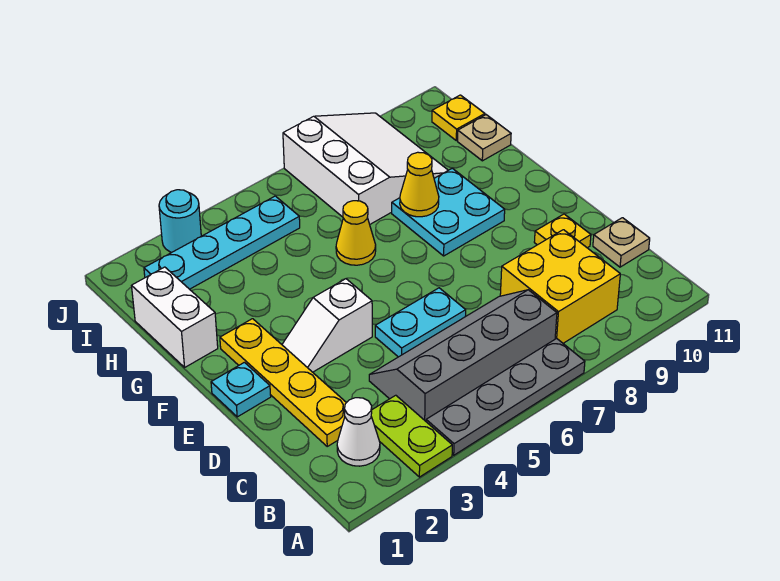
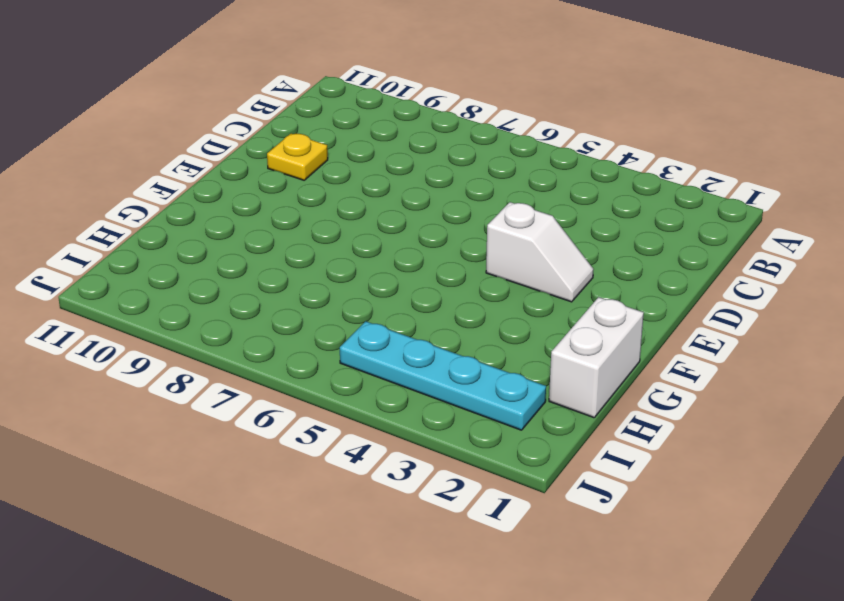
none -> lime 1x2 plate [371,395,452,477]
none -> grey 1x4 plate [426,338,585,455]
none -> white 1x1 cone [337,398,380,466]

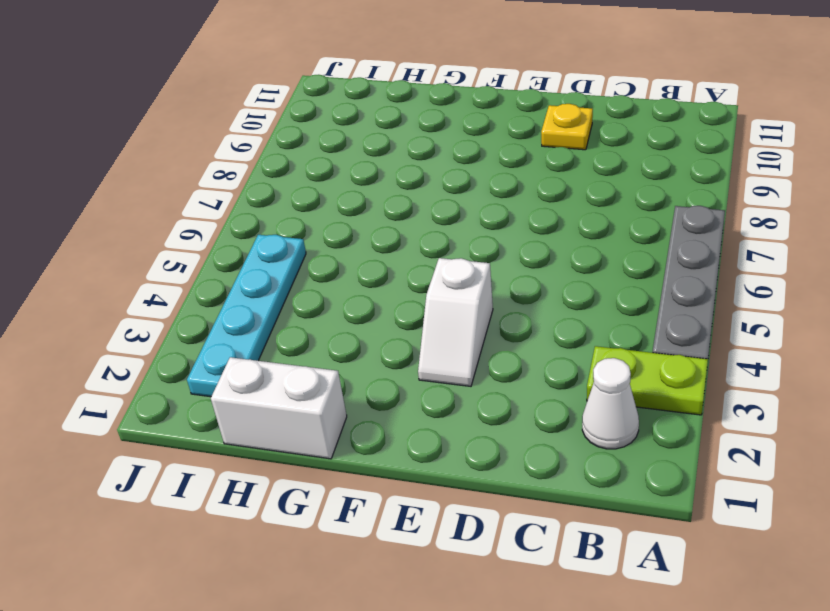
none -> grey 2x4 slope [369,290,557,421]
none -> yellow 2x2 brick [500,230,620,343]
none -> yellow 1x4 plate [220,319,346,446]

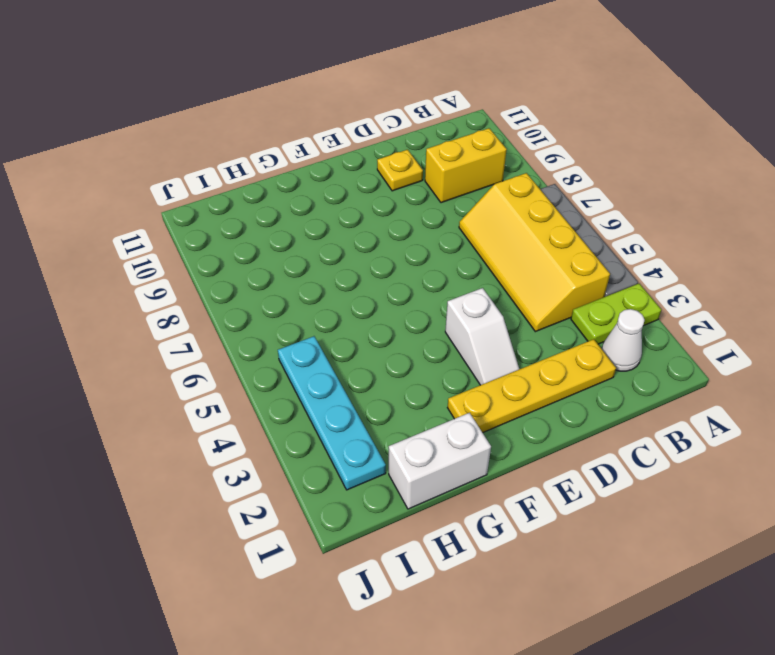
yellow 2x4 slope [459,173,610,332] -> grey 2x4 slope [369,290,557,421]
yellow 1x2 brick [425,128,507,203] -> yellow 2x2 brick [500,230,620,343]
none -> tan 1x1 plate [593,218,650,267]
none -> cyan 1x2 plate [375,288,466,357]
none -> cyan 1x1 plate [211,362,271,417]

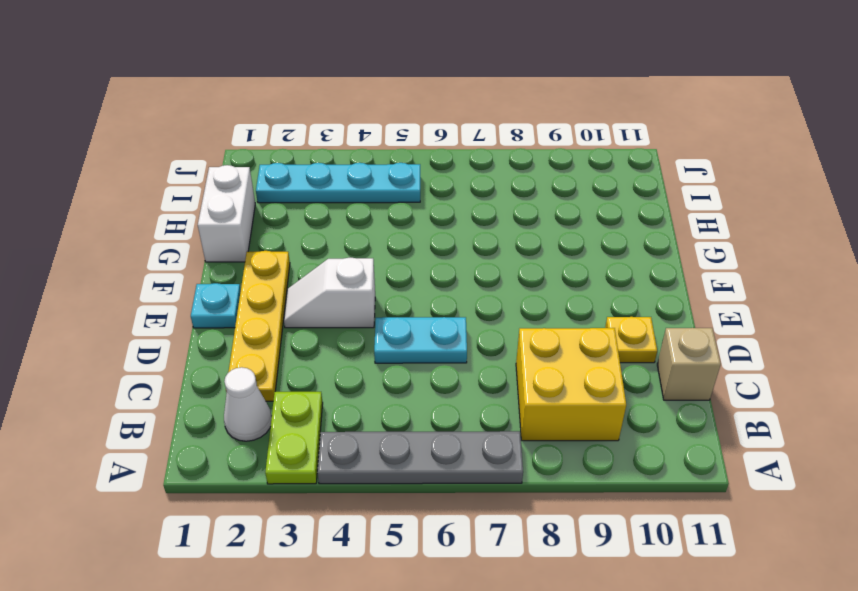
tan 1x1 brick [657,328,721,400] -> tan 1x1 plate [593,218,650,267]
none -> grey 2x4 slope [369,290,557,421]
none -> cyan 2x2 plate [392,168,505,256]
none -> yellow 1x1 cone [336,201,376,265]

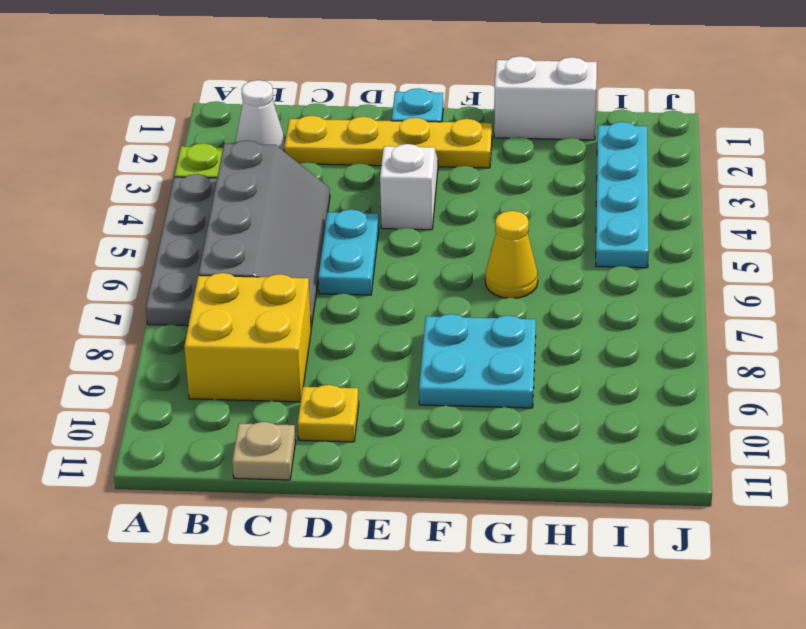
none -> white 3x3 slope [283,113,448,224]
none -> tan 1x1 plate [458,115,511,161]
none -> yellow 1x1 plate [432,95,485,141]

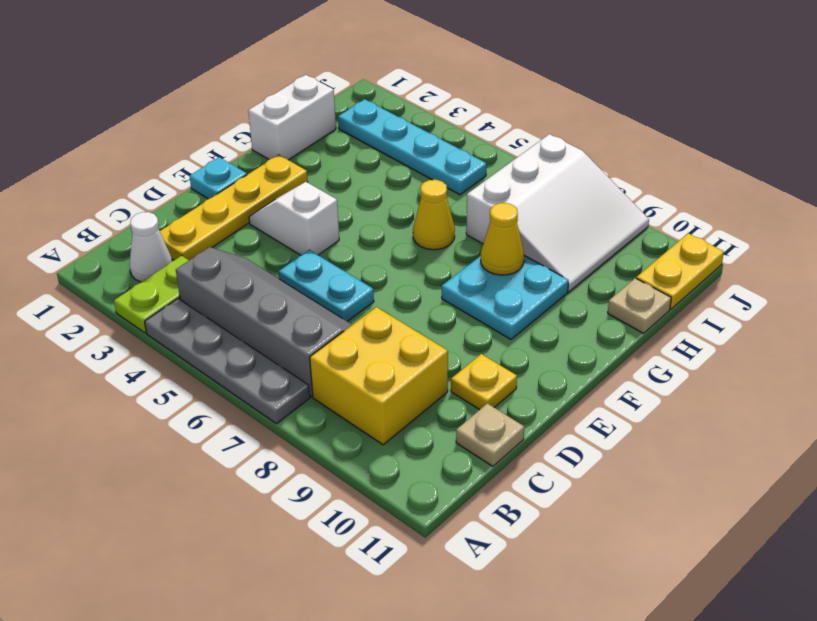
yellow 1x2 plate [636,233,724,309] -> yellow 1x1 plate [432,95,485,141]
none -> cyan 1x1 round brick [159,190,201,252]

